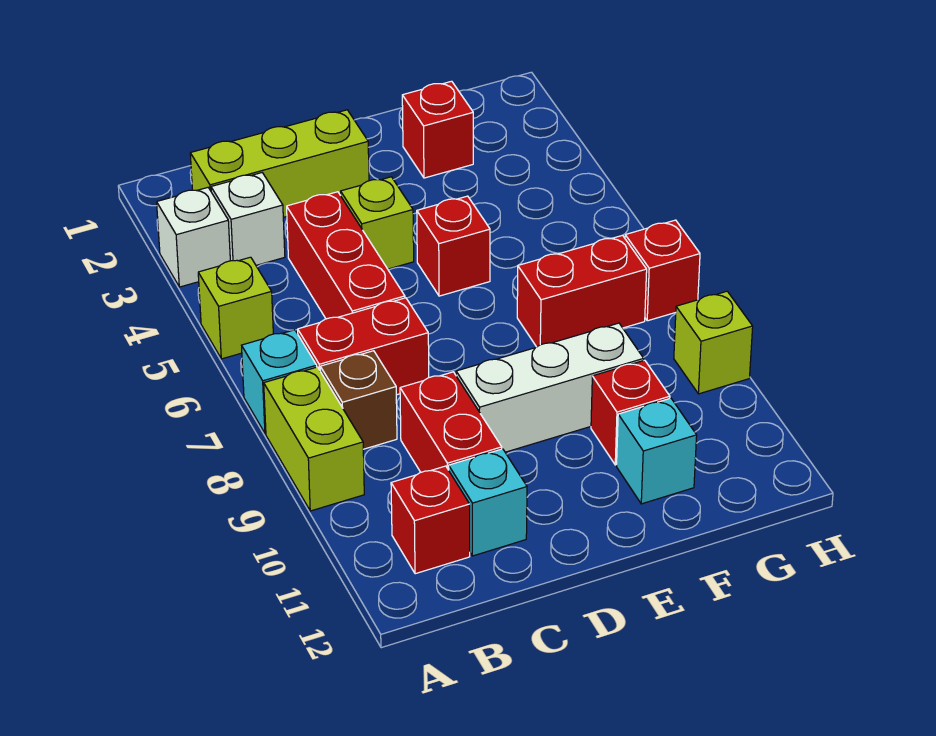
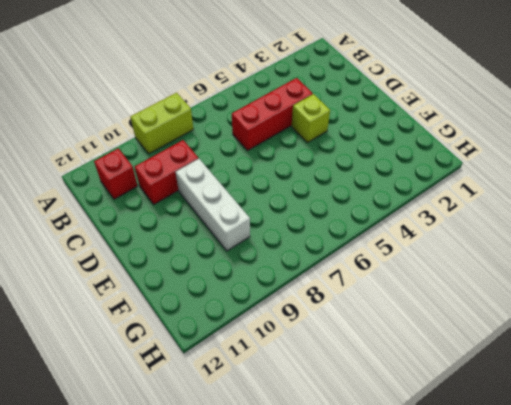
none -> white 1x1 brick [157,188,230,287]
none -> lime 1x1 brick [198,257,273,359]
none -> cyan 1x1 brick [242,330,317,433]

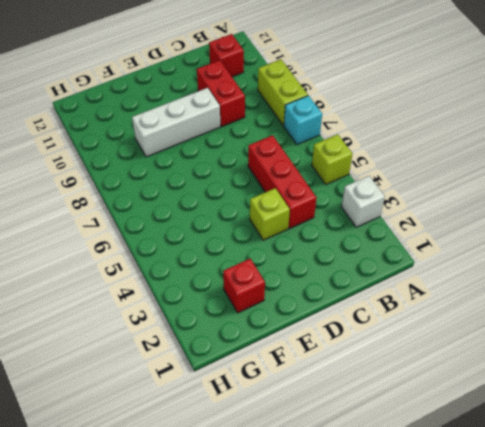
none -> lime 1x3 brick [190,110,369,217]
none -> white 1x1 brick [211,173,285,265]
none -> red 1x2 brick [298,298,429,395]

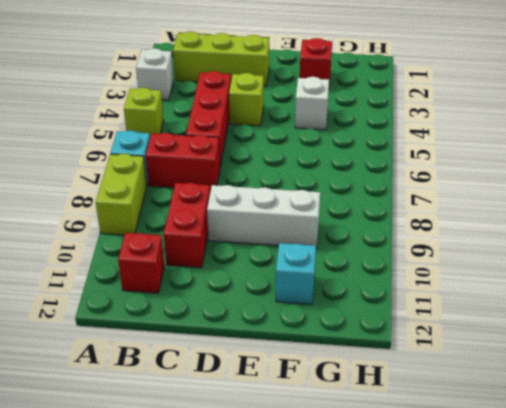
white 1x1 brick [295,77,329,130] -> white 1x1 brick moved to [211,173,285,265]
none -> brown 1x1 brick [320,351,397,449]
none -> cyan 1x1 brick [449,449,527,556]
none -> red 1x1 brick [417,196,490,296]

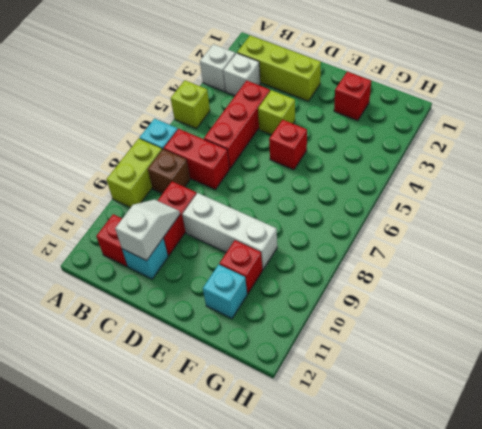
white 1x2 slope [115,199,180,261] -> none
none -> red 1x2 brick [517,235,647,347]
none -> red 1x1 brick [625,220,700,321]
none -> lime 1x1 brick [674,291,753,394]

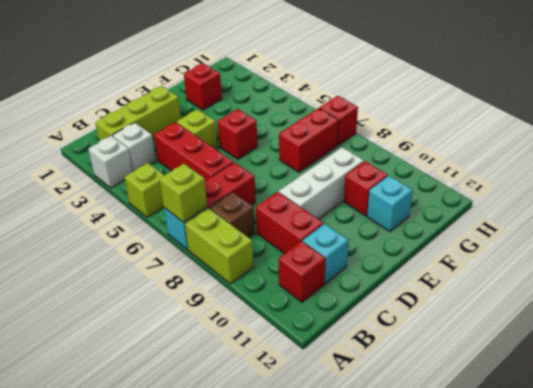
lime 1x1 brick [160,164,207,222] -> lime 1x1 brick moved to [674,291,753,394]

